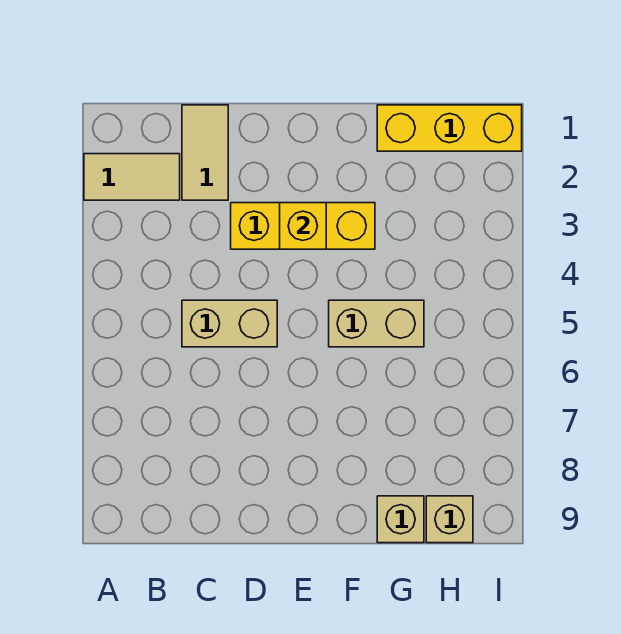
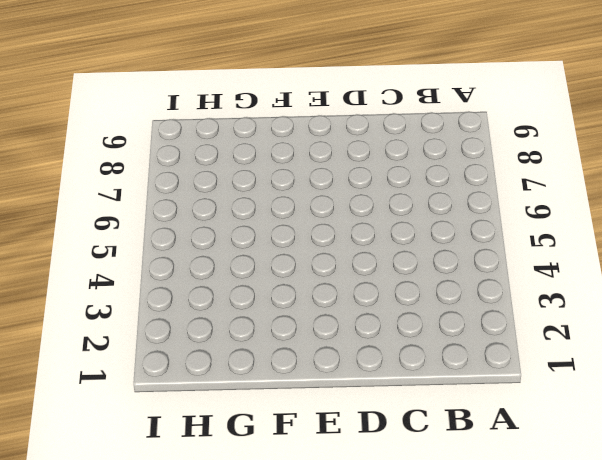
none -> tan 1x2 tile [84,154,180,200]
none -> tan 1x2 tile [182,105,228,200]

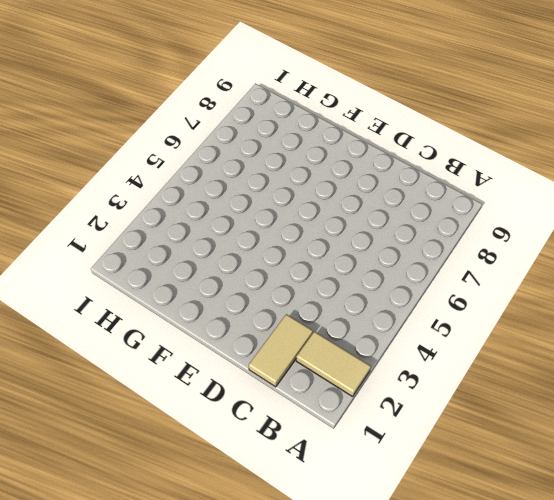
none -> tan 1x2 brick [182,300,277,347]
none -> yellow 1x3 brick [231,203,375,249]

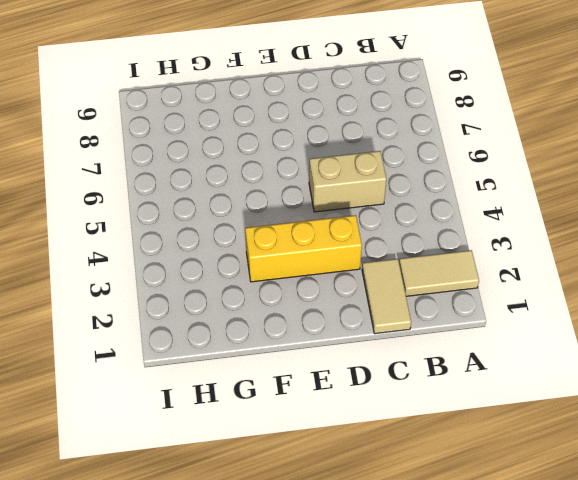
none -> tan 1x2 brick [329,300,424,347]
none -> yellow 1x3 brick [377,105,522,151]

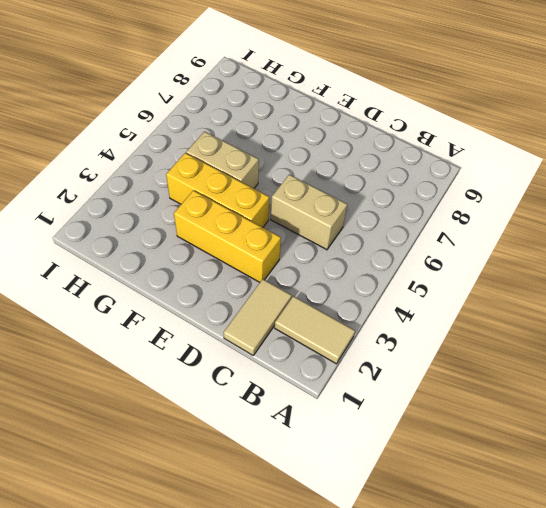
yellow 1x3 brick [166,153,269,227] -> yellow 1x3 brick moved to [377,105,522,151]
none -> tan 1x1 brick [377,496,424,543]
none -> tan 1x1 brick [426,496,473,543]

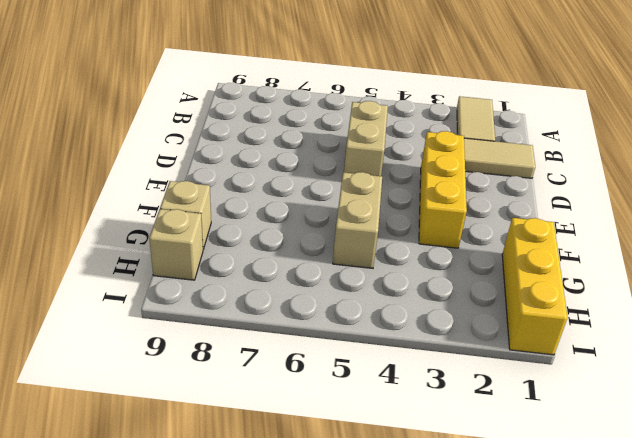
none -> yellow 1x1 brick [280,203,326,249]

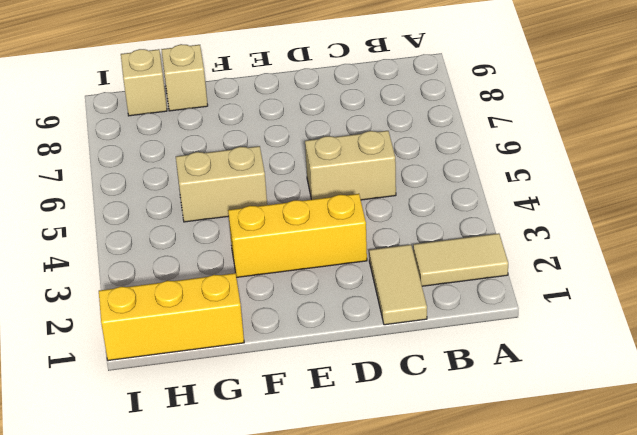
none -> yellow 1x1 brick [280,203,326,249]

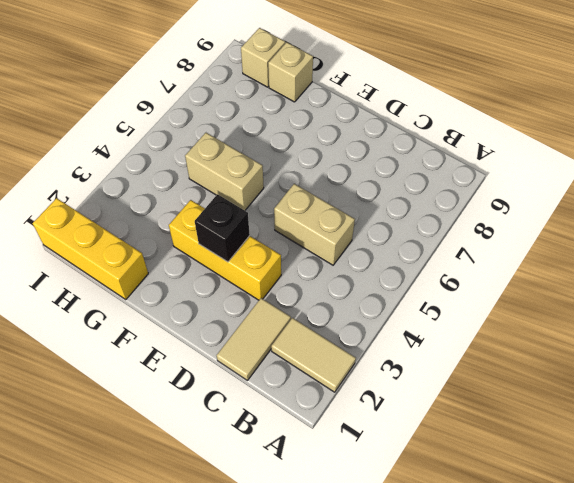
black 1x1 brick [195,194,250,262] -> yellow 1x1 brick [280,203,326,249]

